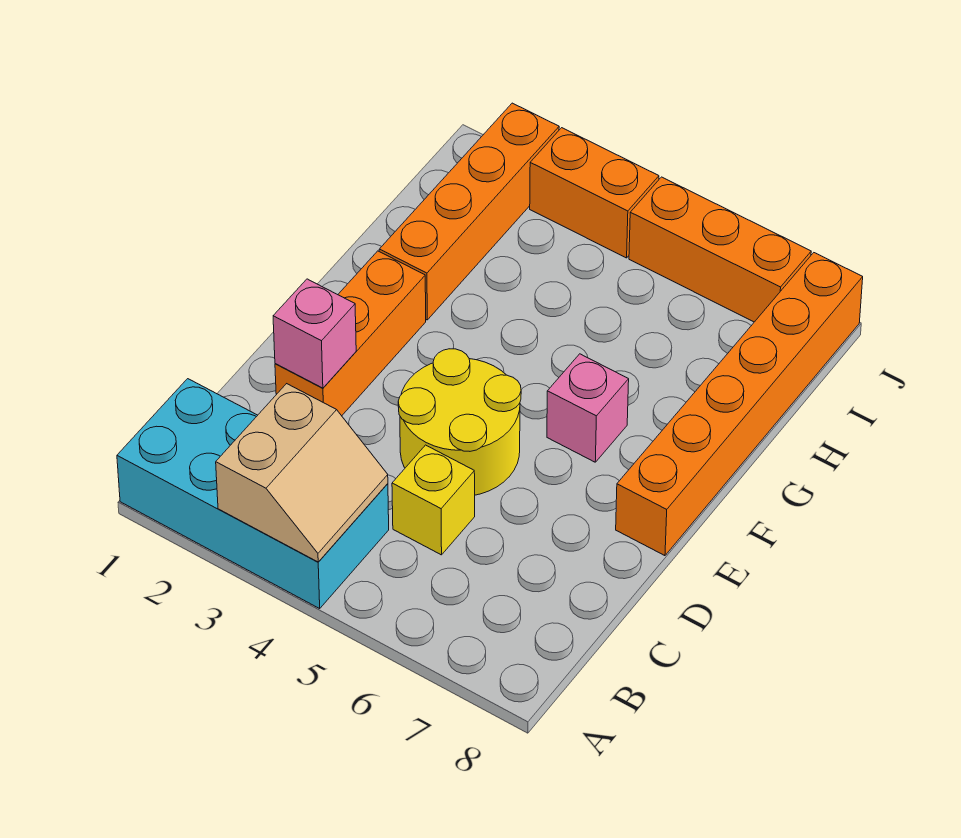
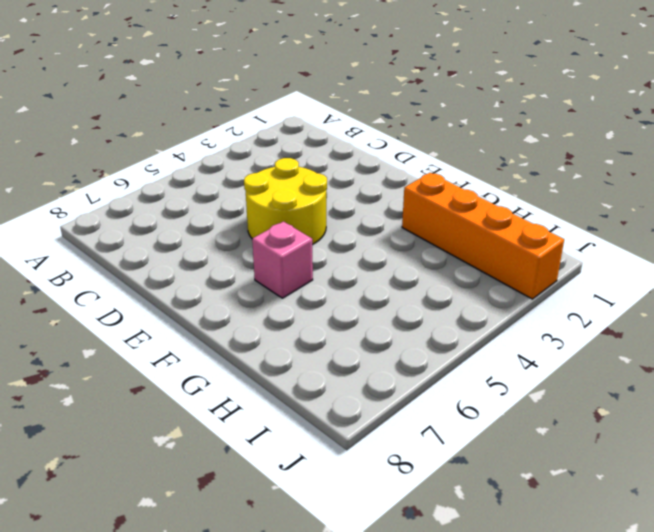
none -> cyan 2x4 brick [117,379,389,609]
none -> yellow 1x1 brick [392,445,475,555]

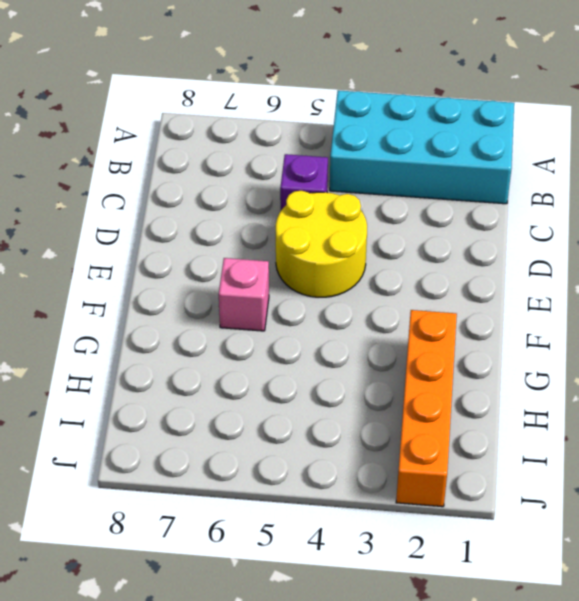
purple 1x1 brick [280,154,328,210] -> yellow 1x1 brick [392,445,475,555]
none -> orange 1x3 brick [275,251,426,416]
none -> orange 1x6 brick [616,253,863,556]

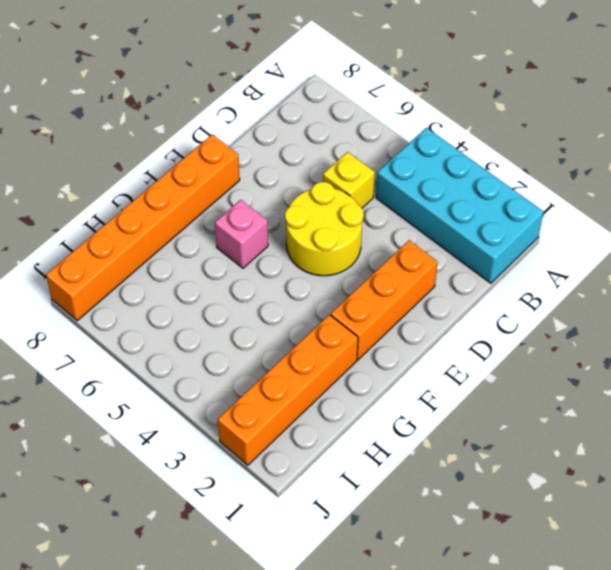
none -> orange 1x2 brick [530,128,659,258]
none -> orange 1x3 brick [629,177,811,322]

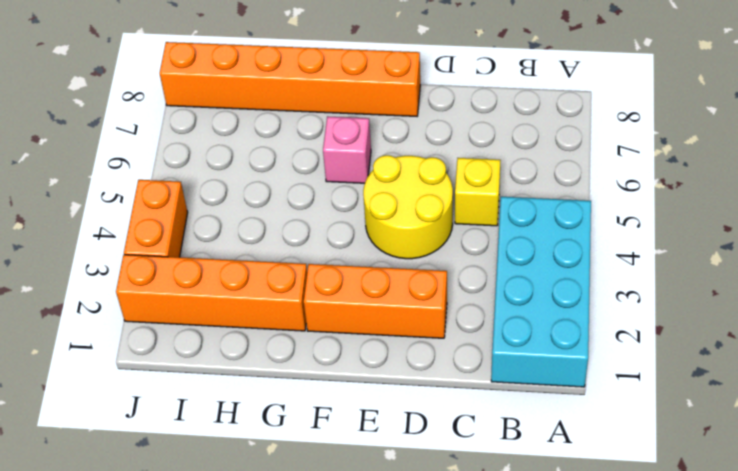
none -> orange 1x3 brick [629,177,811,322]
none -> tan 2x2 slope [216,384,388,562]

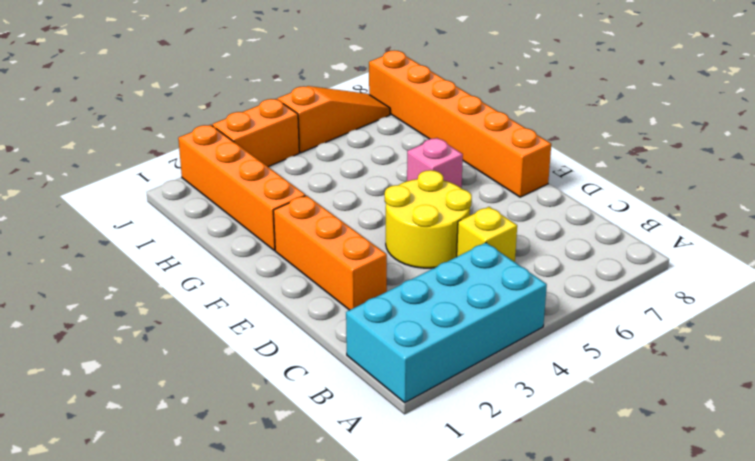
orange 1x3 slope [277,86,390,153] -> orange 1x3 brick [629,177,811,322]
none -> tan 2x2 slope [216,384,388,562]
none -> pink 1x1 brick [273,279,356,388]

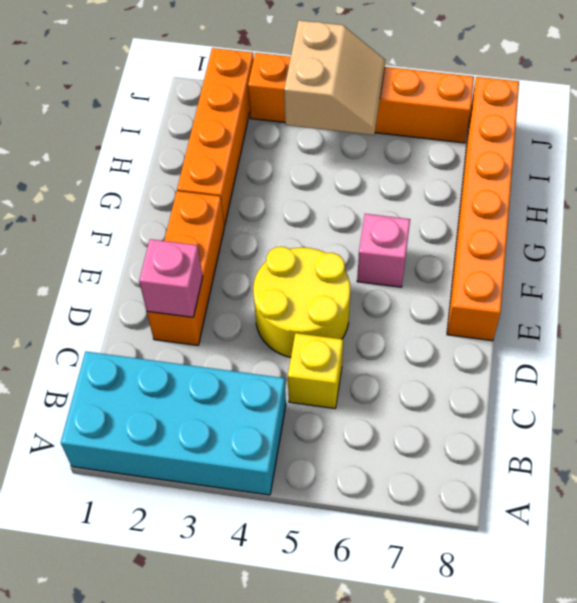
tan 2x2 slope [284,20,385,135] -> tan 2x2 slope moved to [216,384,388,562]

